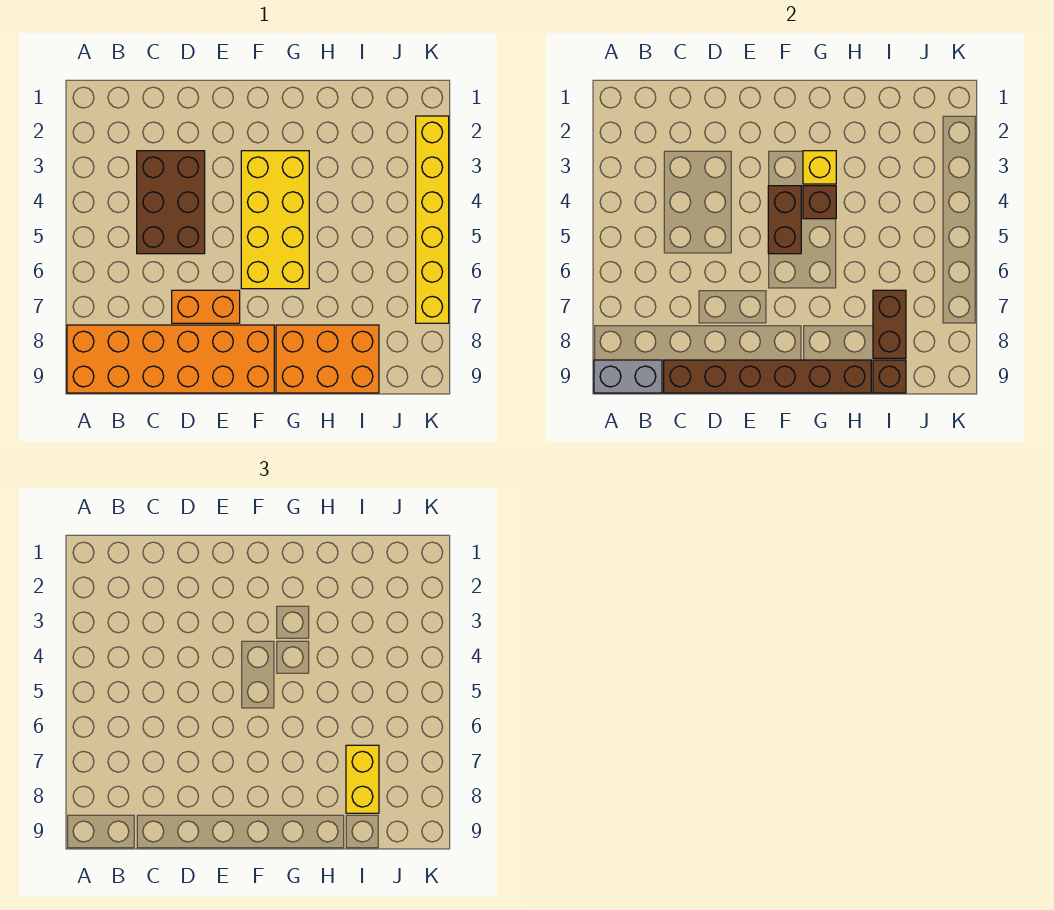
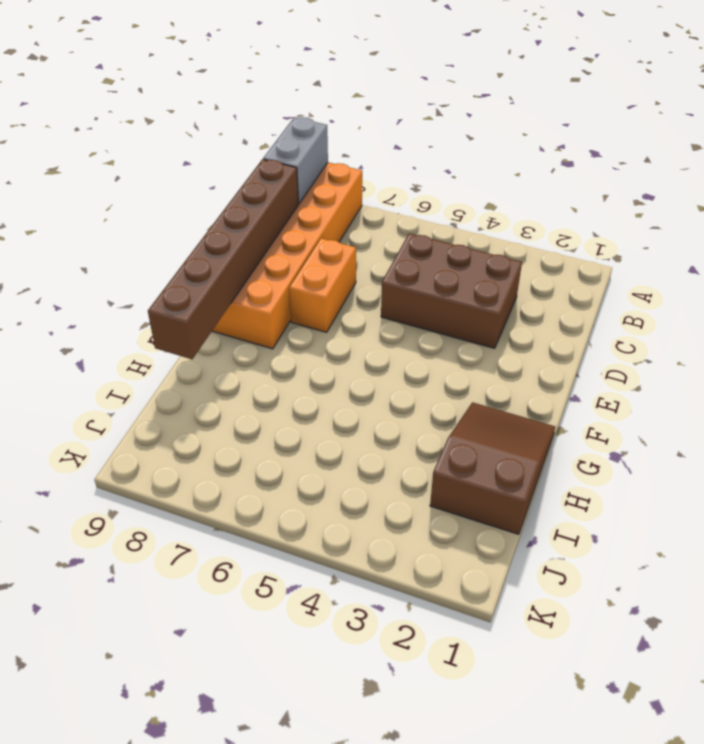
brown 2x3 slope [430,402,555,534] -> none
none -> yellow 2x4 brick [241,151,309,289]
none -> orange 2x3 brick [276,325,379,393]
none -> yellow 1x6 brick [416,116,449,323]

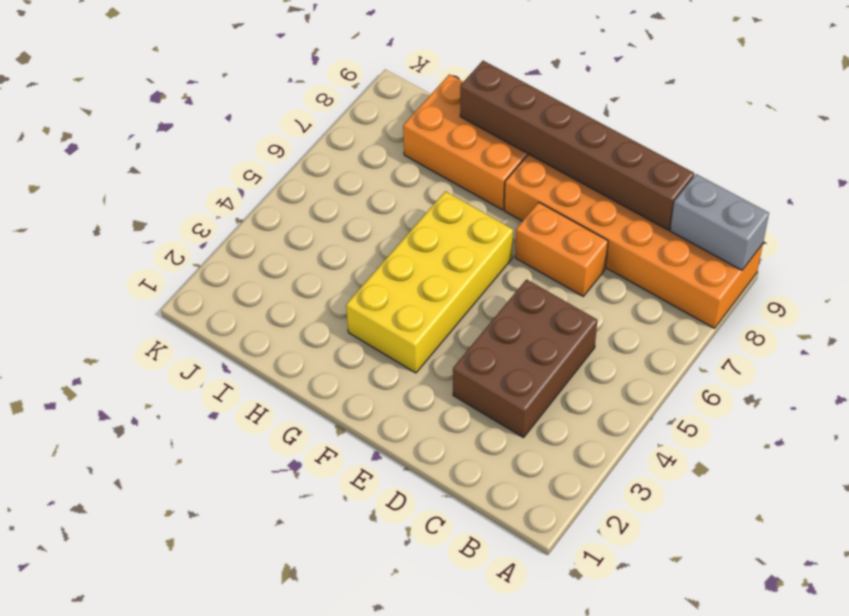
none -> yellow 1x6 brick [416,116,449,323]
none -> brown 1x2 brick [768,186,801,254]
none -> yellow 1x1 brick [803,151,836,184]

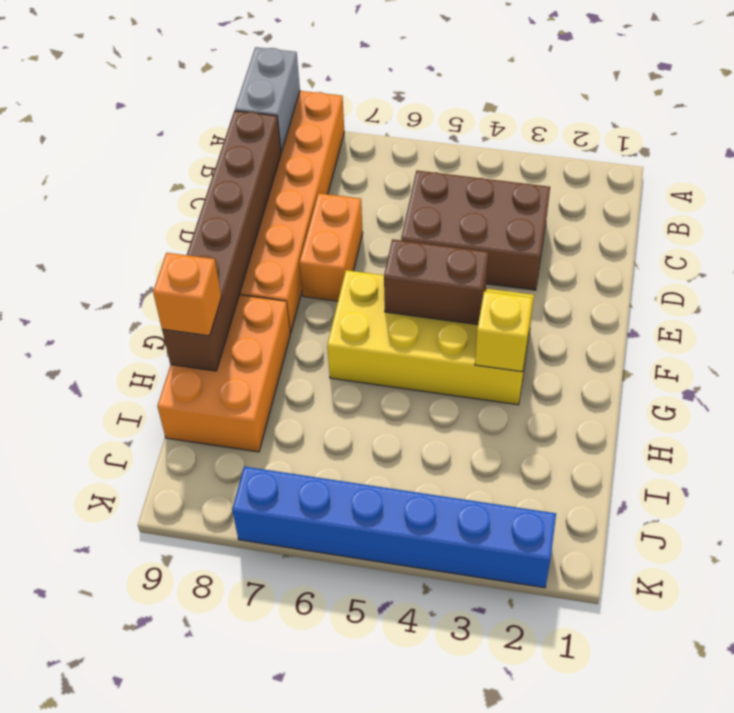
orange 1x1 brick [153,253,221,336] -> none
blue 1x6 brick [232,467,556,588] -> yellow 1x6 brick [416,116,449,323]
none -> brown 1x1 brick [803,186,836,219]
none -> brown 1x2 brick [873,290,906,358]
none -> brown 1x1 brick [873,360,906,393]

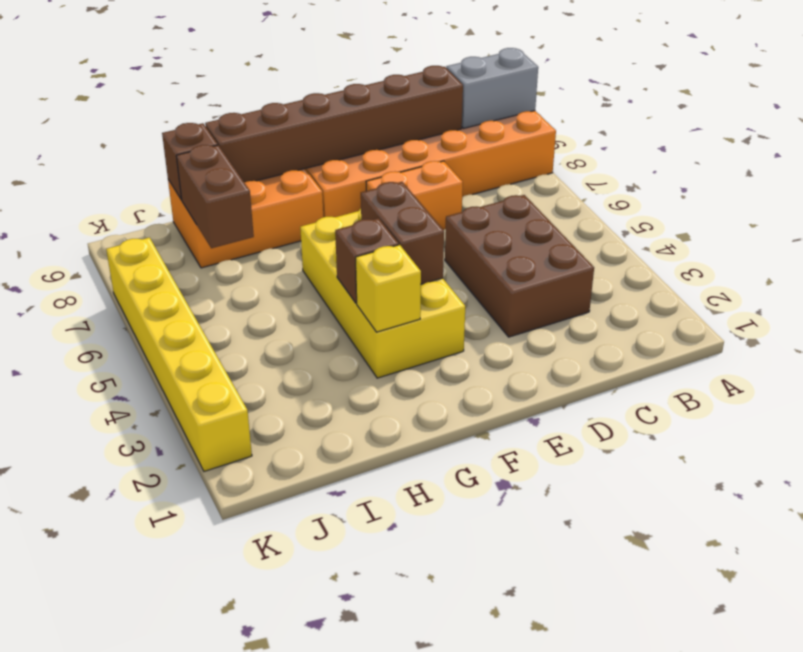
none -> yellow 1x2 brick [346,745,379,813]

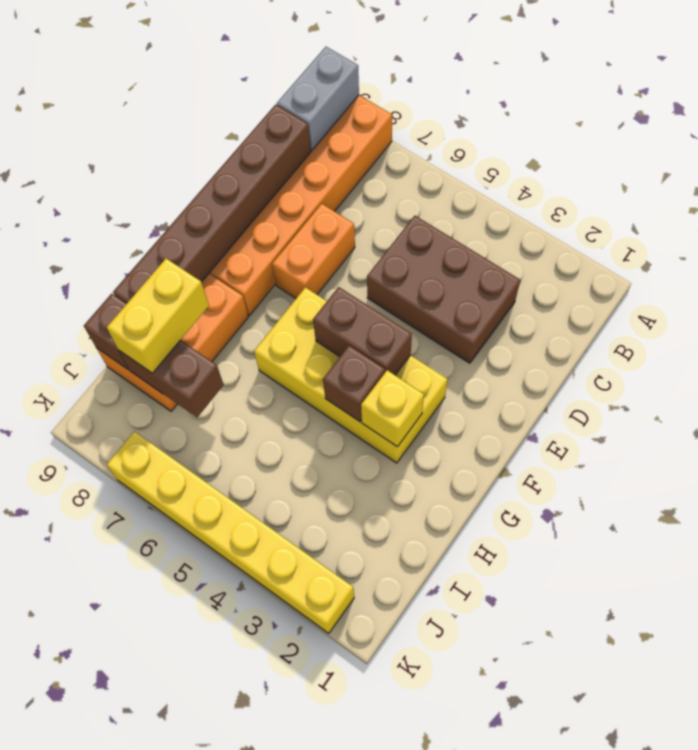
yellow 1x2 brick [107,259,209,373] -> yellow 1x2 brick turned to [346,745,379,813]

